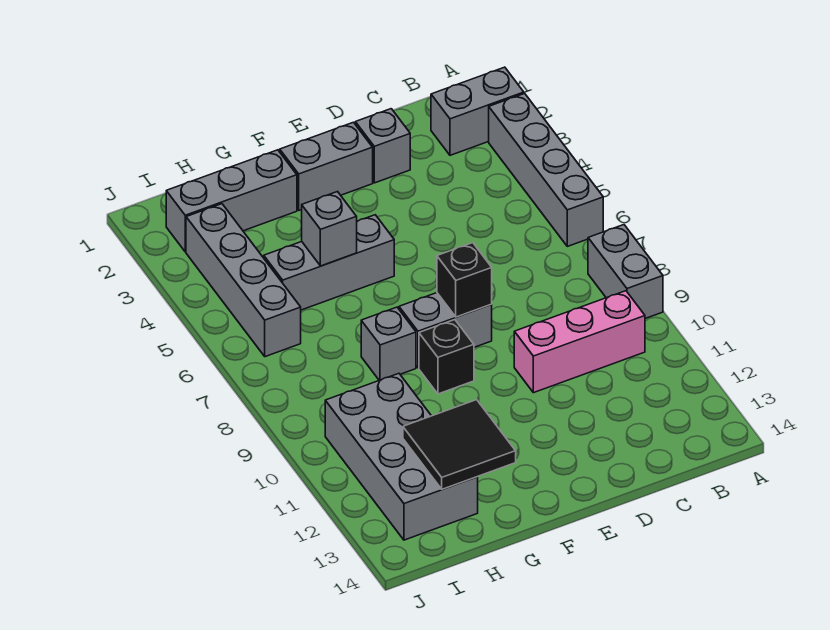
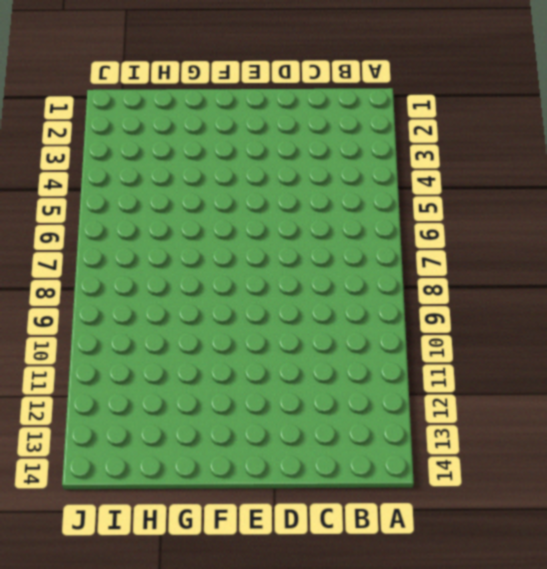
none -> grey 1x2 brick [431,67,524,155]
none -> grey 1x4 brick [489,93,603,246]
none -> grey 1x2 brick [588,225,663,319]

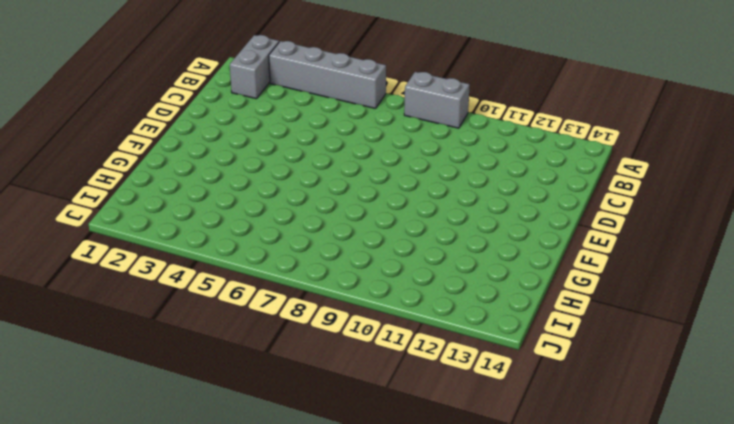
none -> pink 1x3 brick [514,291,645,393]
none -> grey 1x1 brick [355,109,410,183]
none -> grey 1x2 brick [280,122,373,210]

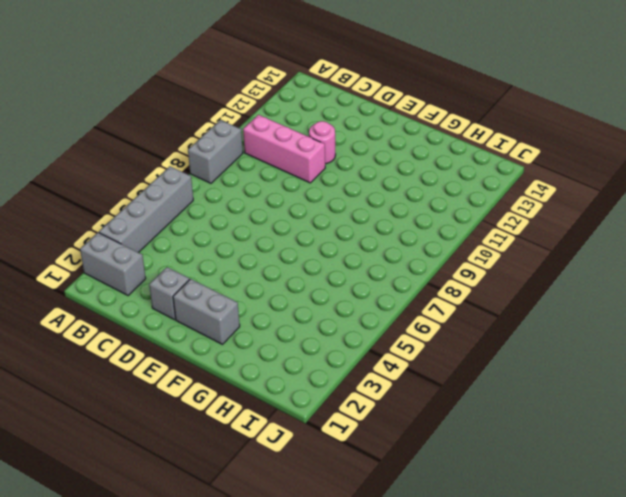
pink 1x1 round brick [309,121,336,164] -> none
none -> grey 1x2 brick [399,293,492,368]
none -> grey 1x3 brick [264,215,394,310]
none -> black 1x1 brick [419,320,474,394]

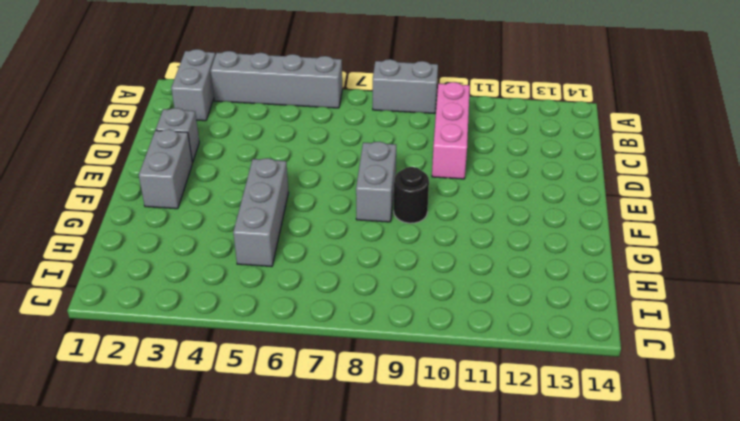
black 1x1 round brick [394,167,429,223] -> black 1x1 brick [419,320,474,394]
none -> grey 1x3 brick [166,150,297,252]
none -> grey 1x1 brick [361,307,416,380]
none -> grey 2x4 brick [325,373,478,540]

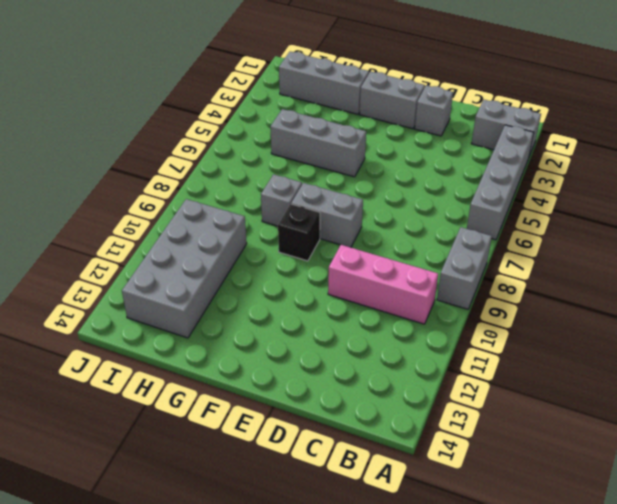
none -> grey 1x4 brick [186,204,301,357]
none -> black 1x1 brick [437,243,492,317]
none -> grey 1x1 brick [302,192,357,266]

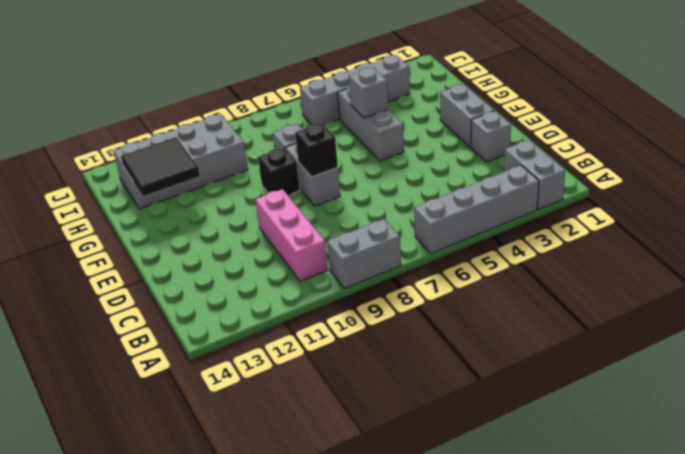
none -> grey 1x3 brick [166,150,297,252]

